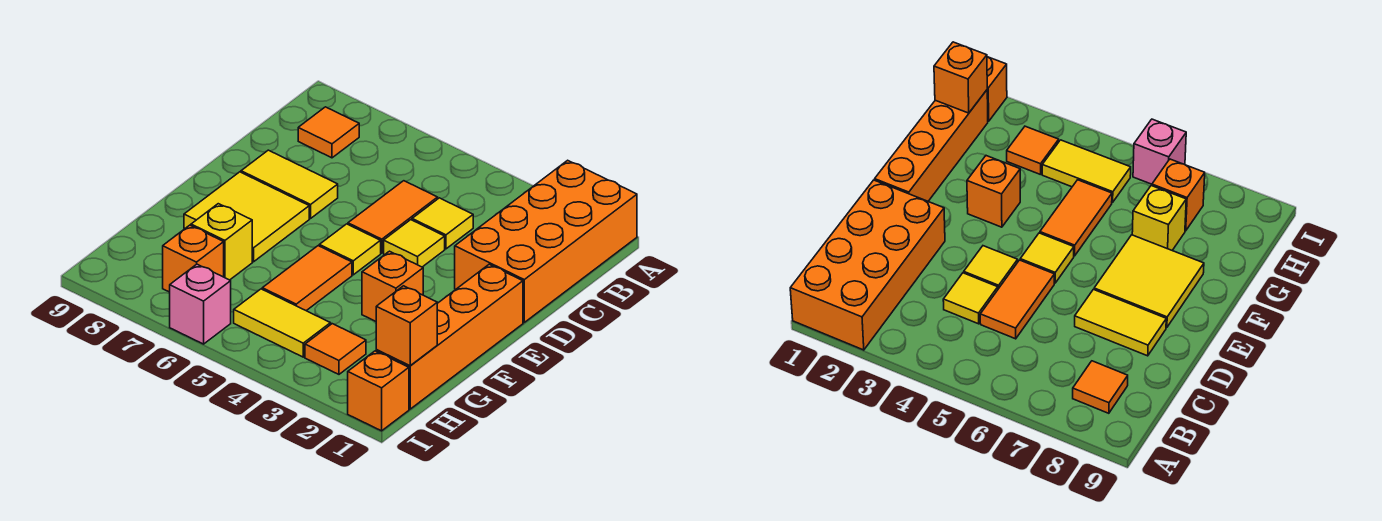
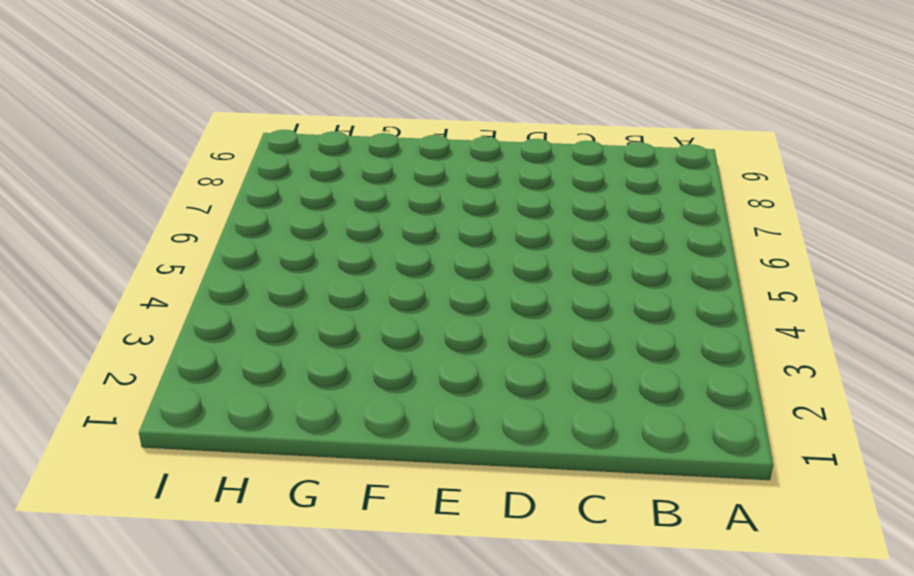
none -> orange 2x4 brick [455,160,637,322]
none -> orange 1x1 tile [298,107,359,158]
none -> yellow 1x1 tile [412,198,473,249]

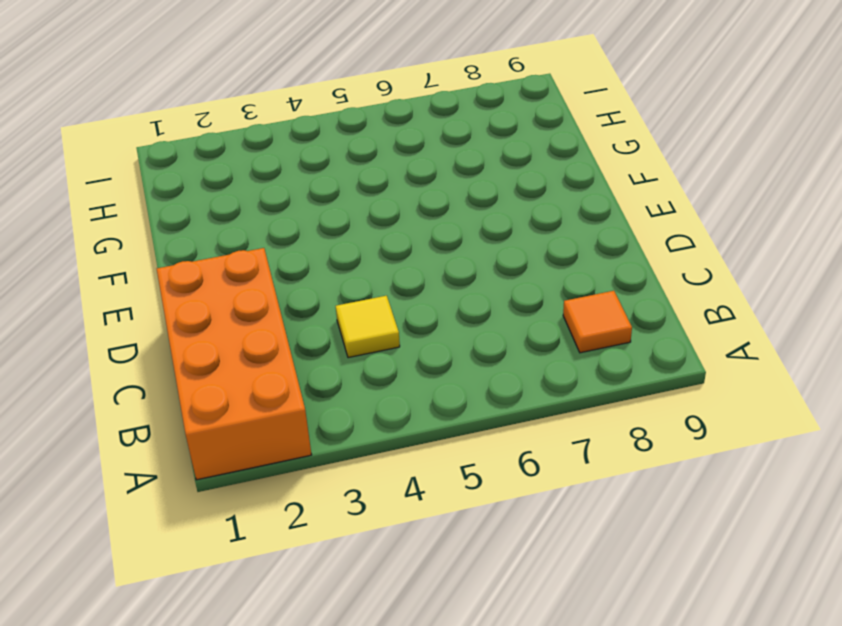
none -> orange 1x2 tile [348,181,438,253]
none -> yellow 1x1 tile [384,220,445,267]
none -> yellow 1x2 tile [241,150,338,218]

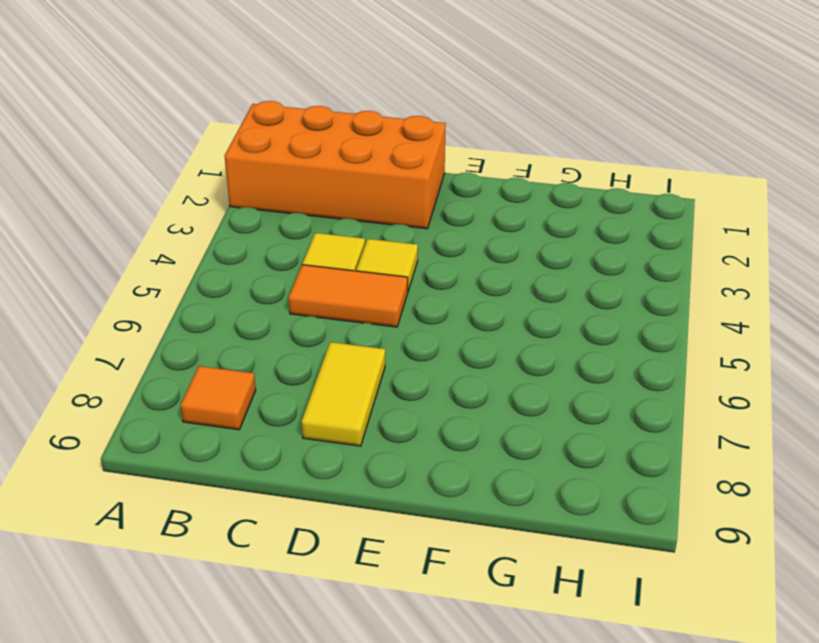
none -> orange 1x4 brick [376,264,523,409]
none -> yellow 1x1 tile [319,224,381,275]
none -> yellow 2x2 tile [184,172,309,262]

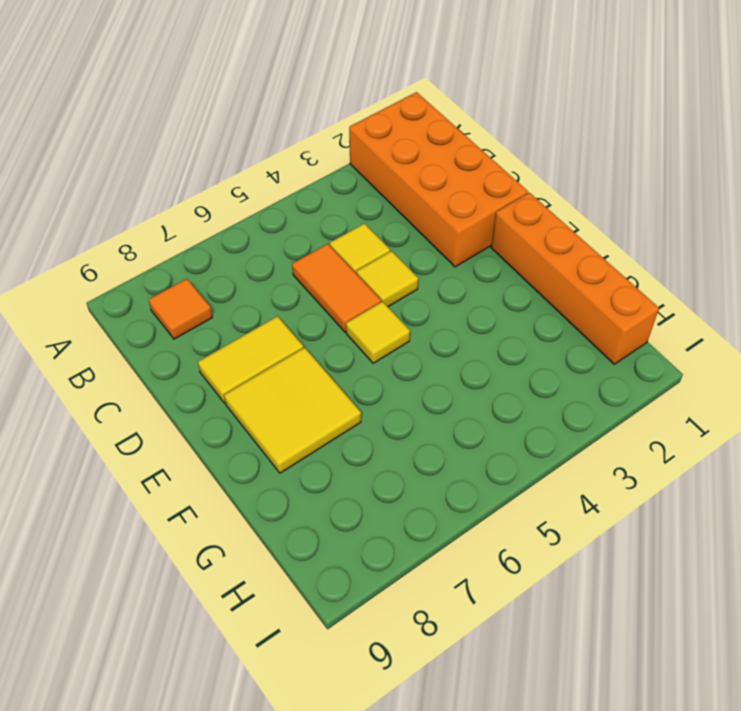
none -> orange 1x1 brick [362,251,423,321]
none -> orange 1x2 tile [262,246,352,311]
none -> yellow 1x1 brick [191,204,252,280]

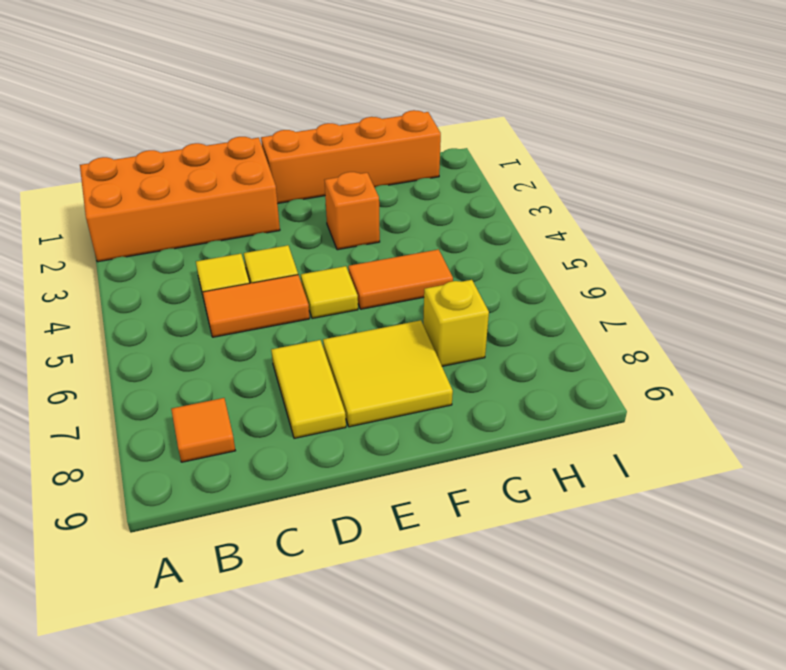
none -> orange 1x1 tile [305,324,366,374]
none -> yellow 1x2 tile [234,289,331,357]
none -> orange 1x1 brick [163,225,224,292]

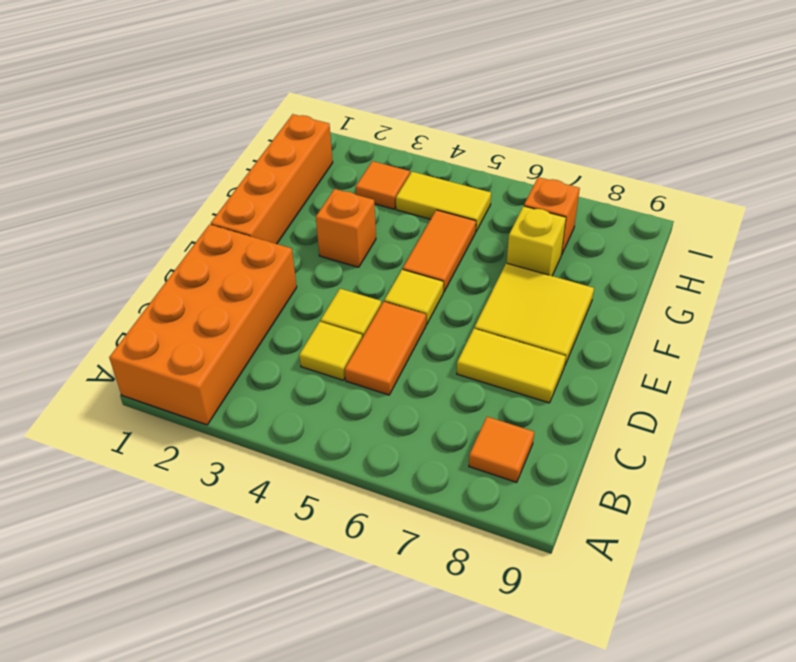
none -> orange 1x1 brick [348,351,409,431]
none -> pink 1x1 brick [170,264,231,344]
none -> orange 1x1 brick [376,286,437,366]

